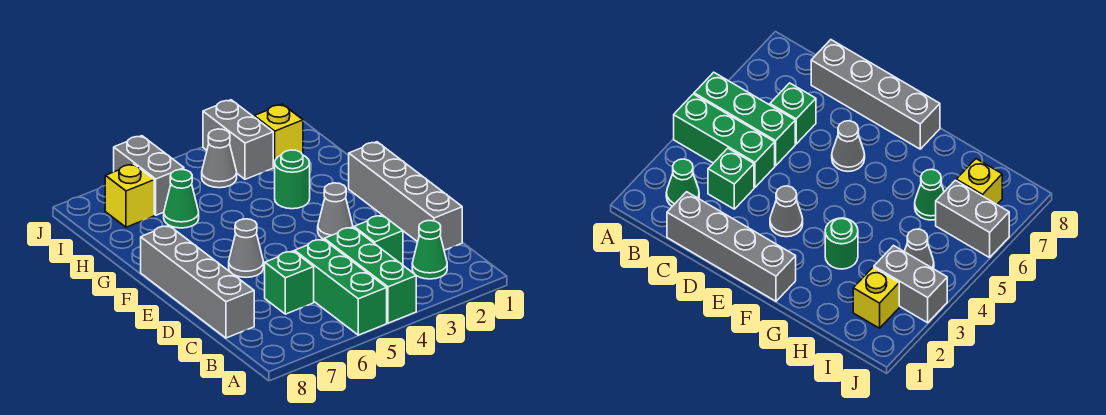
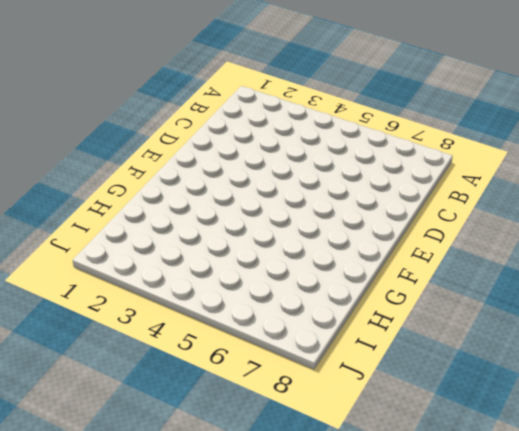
none -> green 1x3 brick [324,227,416,323]
none -> green 1x3 brick [295,239,387,335]
none -> green 1x1 cone [412,221,447,279]

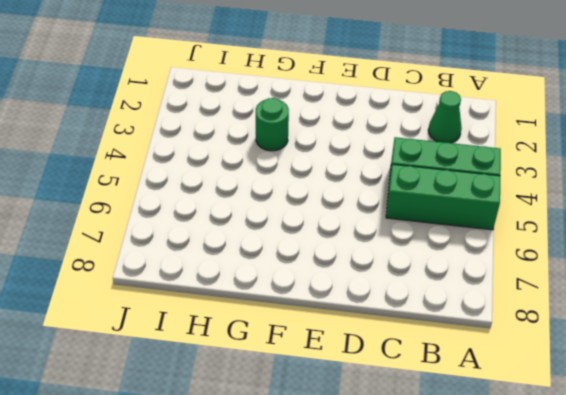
none -> grey 1x4 brick [349,142,462,250]
none -> green 1x1 brick [354,215,403,265]
none -> green 1x1 brick [265,251,314,314]

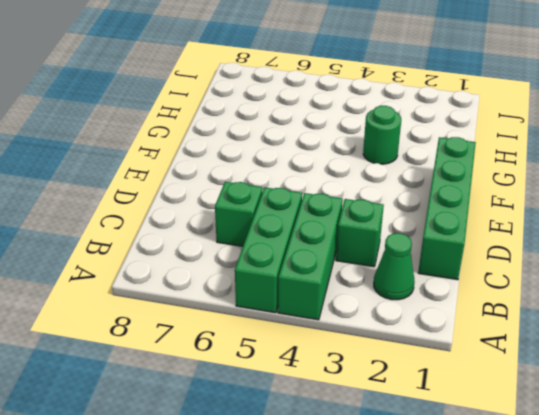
green 1x4 brick [418,137,476,280] -> grey 1x4 brick [349,142,462,250]
none -> grey 1x4 brick [141,226,254,338]
none -> grey 1x1 cone [318,183,353,239]
none -> grey 1x1 cone [229,219,264,277]

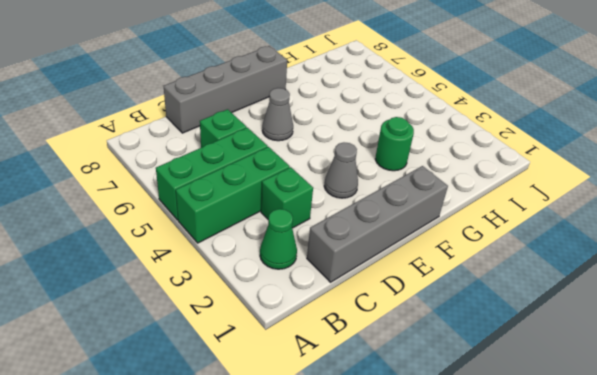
none -> green 1x1 cone [164,169,199,228]
none -> yellow 1x1 brick [254,104,303,167]
none -> grey 1x2 brick [203,100,273,179]

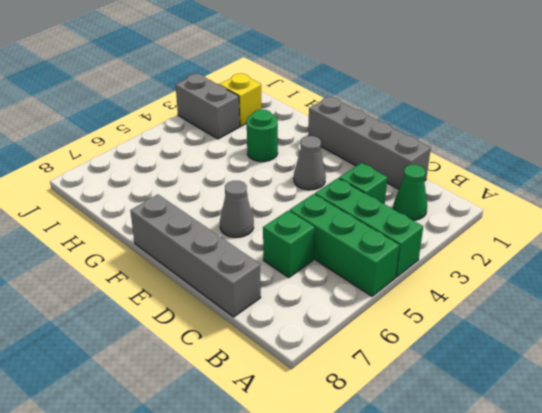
none -> green 1x1 cone [164,169,199,228]
none -> grey 1x1 cone [202,129,237,188]
none -> grey 1x2 brick [114,136,184,215]

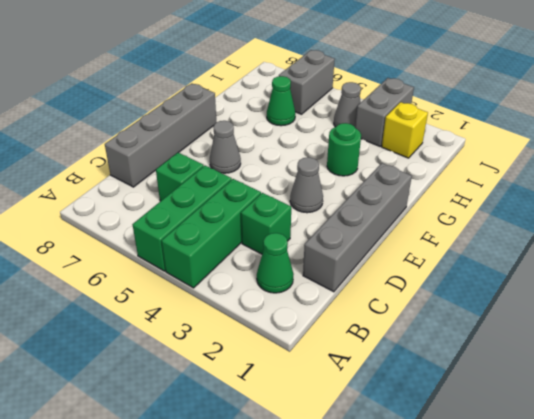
none -> yellow 1x1 brick [105,164,154,227]

